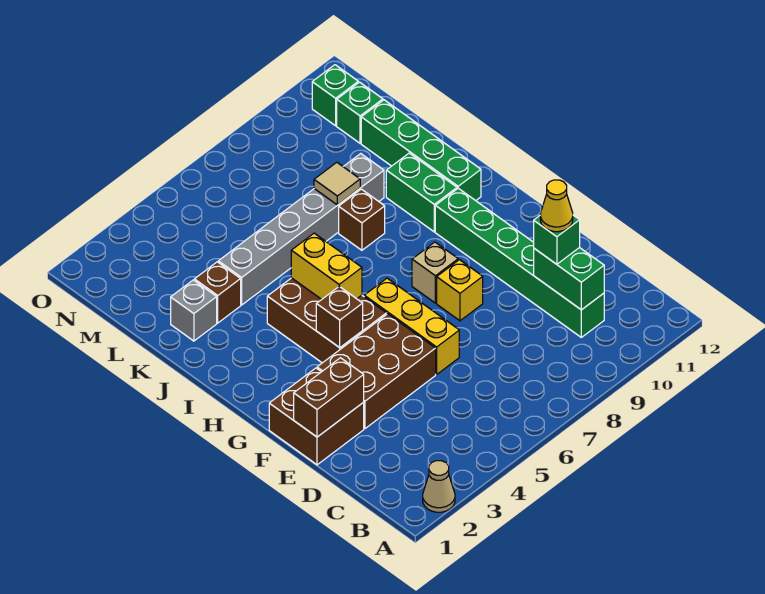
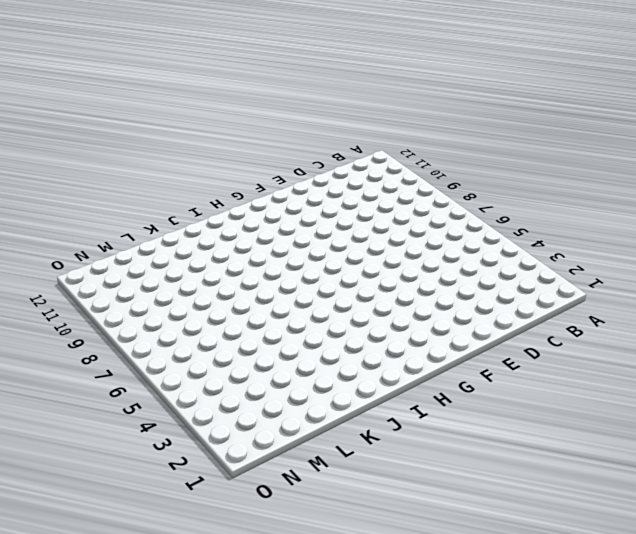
none -> tan 1x1 cone [423,461,455,512]
none -> green 1x6 brick [435,188,604,337]
none -> brown 2x2 brick [269,368,364,465]

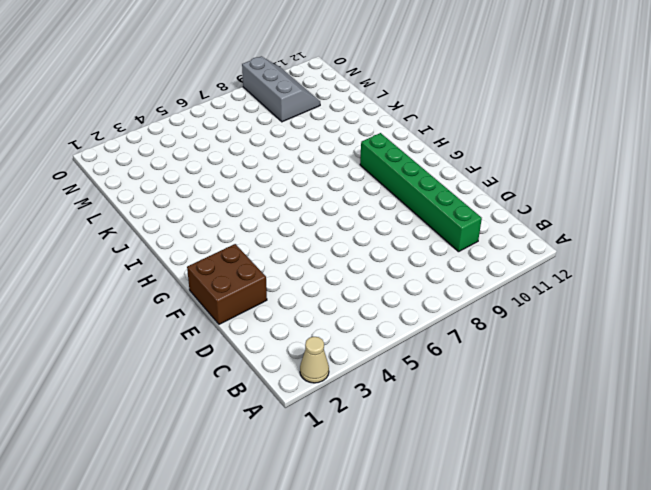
grey 2x3 slope [242,56,320,122] -> none
none -> brown 2x3 brick [317,314,436,429]
none -> yellow 1x3 brick [364,278,459,374]
none -> yellow 1x1 brick [437,260,483,321]

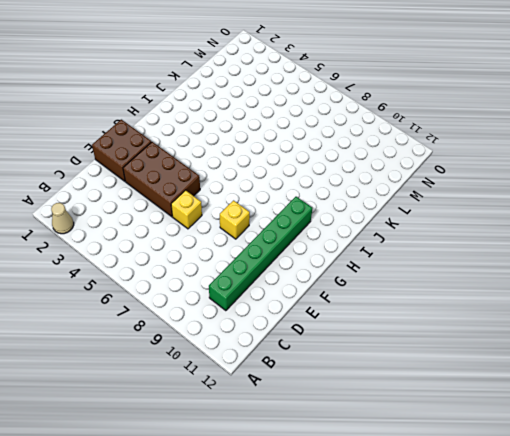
yellow 1x1 brick [171,190,202,229] -> yellow 1x3 brick [364,278,459,374]
none -> brown 2x3 brick [267,278,387,363]
none -> tan 1x1 brick [412,242,458,303]
none -> green 1x2 brick [386,153,457,232]

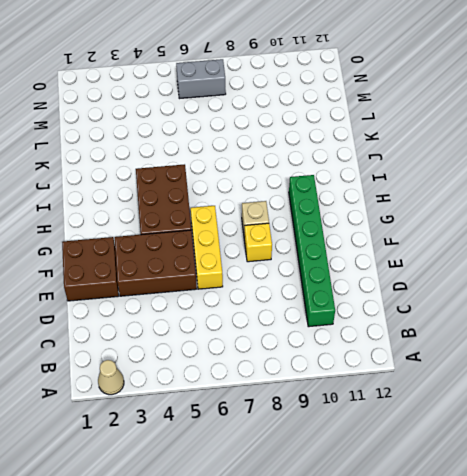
grey 1x2 brick [176,59,226,99] -> none
none -> green 1x2 brick [386,153,457,232]
none -> green 1x4 brick [361,100,481,201]
none -> brown 1x1 brick [339,189,385,250]

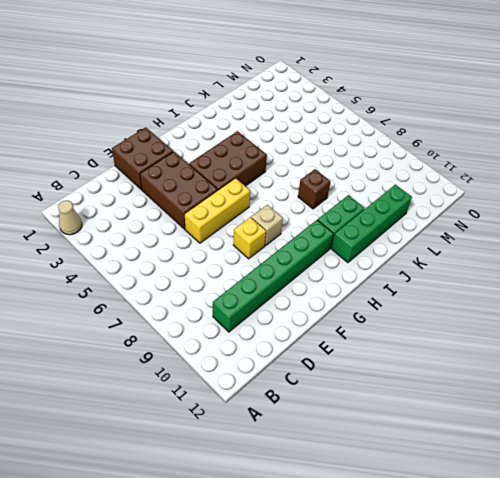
none -> grey 1x1 brick [171,280,217,341]
none -> brown 1x1 brick [194,262,241,323]
none -> grey 1x6 brick [218,154,384,305]

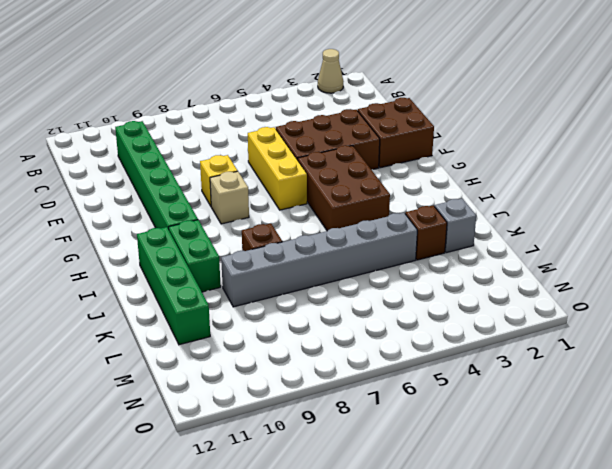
none -> green 1x1 brick [337,82,383,143]
none -> green 1x1 brick [312,65,358,126]
none -> green 1x2 brick [534,247,604,310]

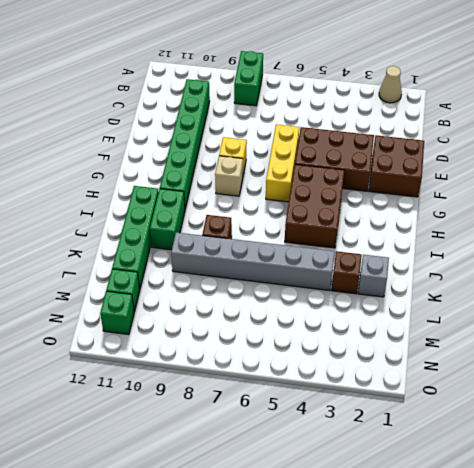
green 1x2 brick [234,51,263,106] -> green 1x2 brick moved to [534,247,604,310]
none -> brown 1x2 brick [294,358,364,437]
none -> brown 1x1 brick [316,286,363,348]
none -> yellow 1x2 brick [291,233,362,299]

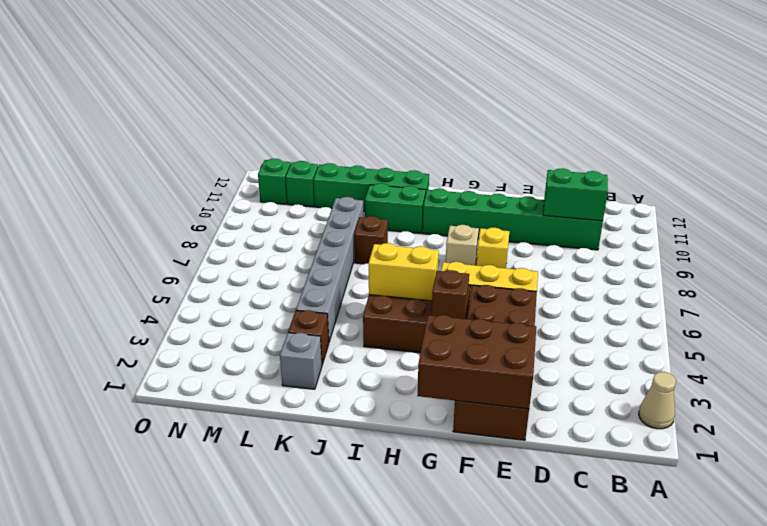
brown 2x3 brick [417,315,536,409] -> brown 1x2 brick [294,358,364,437]
none -> tan 1x1 tile [314,162,360,205]
none -> green 1x1 brick [534,215,580,264]
none -> yellow 1x1 cone [540,180,573,232]

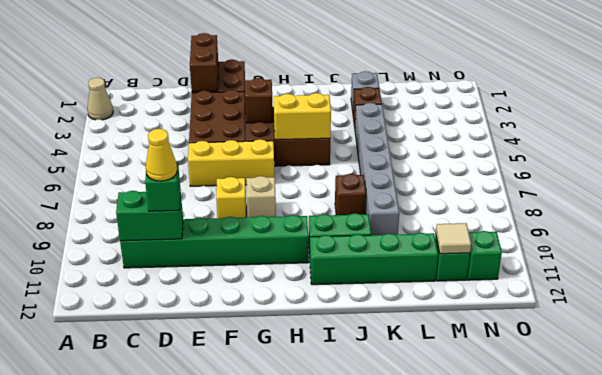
tan 1x1 tile [436,223,471,254] -> tan 1x1 tile moved to [314,162,360,205]

